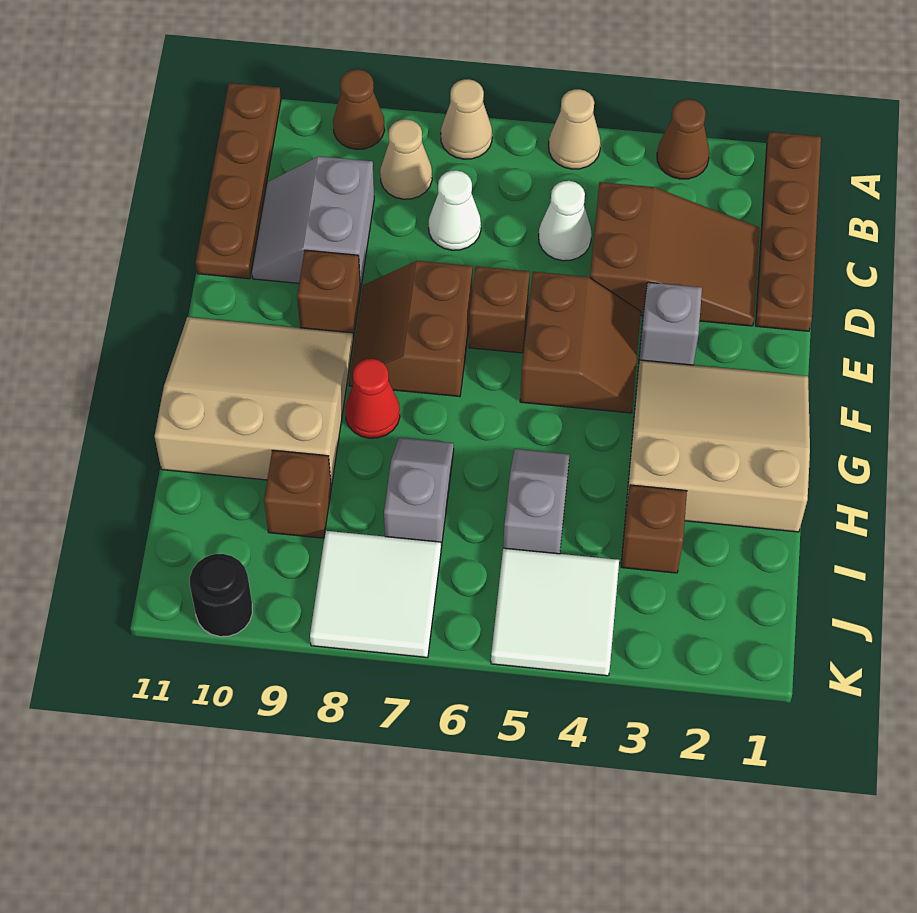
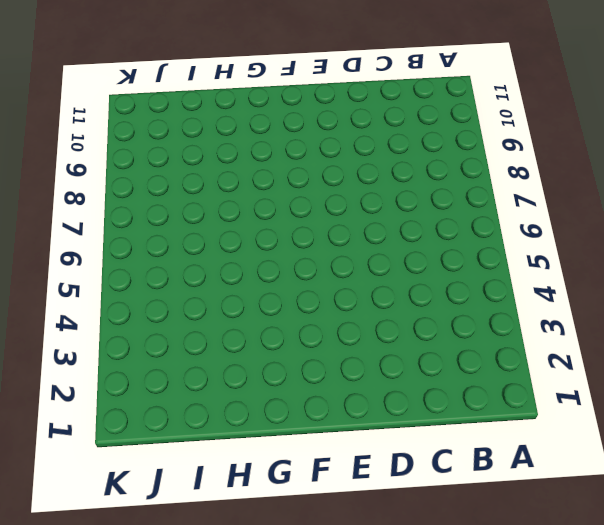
none -> brown 1x4 plate [756,132,821,331]
none -> brown 1x1 cone [657,99,709,179]
none -> tan 1x1 cone [549,89,601,169]

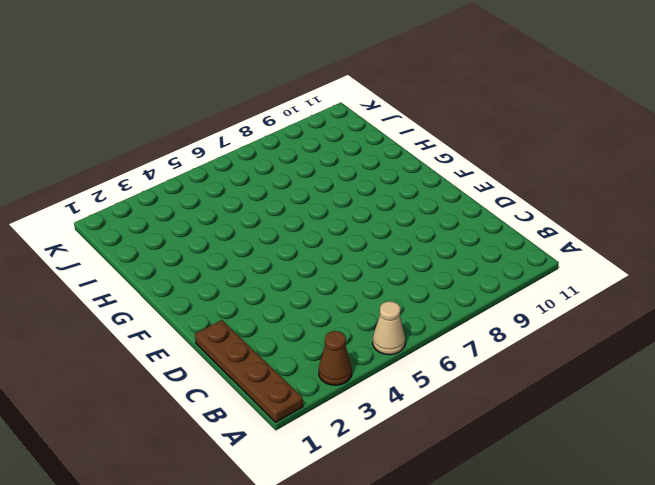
none -> tan 1x1 cone [441,79,492,159]
none -> brown 1x1 cone [333,69,385,149]
none -> brown 1x4 plate [196,83,281,279]

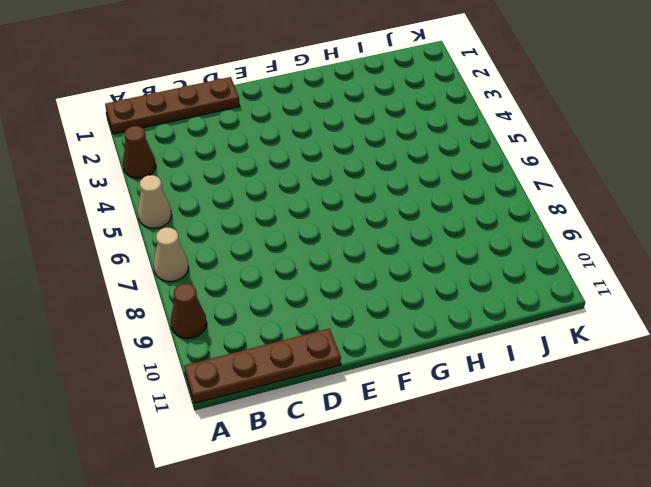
none -> tan 1x1 cone [380,119,432,199]
none -> brown 2x3 slope [590,182,760,326]
none -> white 1x1 cone [539,181,592,261]

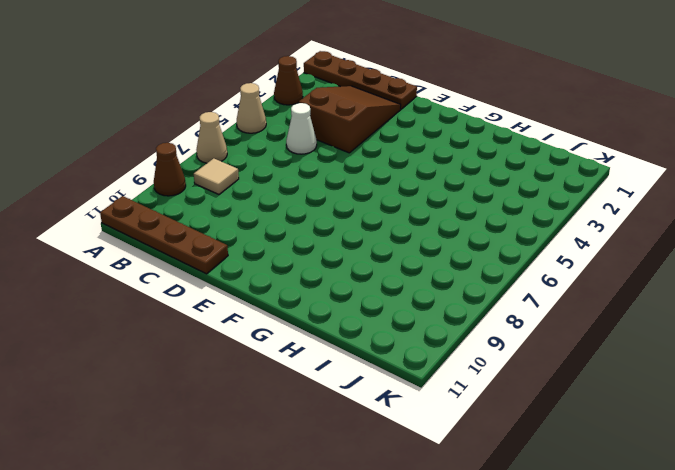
tan 1x1 tile [194,158,239,194] -> tan 1x1 cone [380,119,432,199]
none -> white 1x1 cone [429,170,481,250]
none -> grey 2x2 slope [252,156,374,289]
none -> grey 1x1 brick [639,282,702,365]

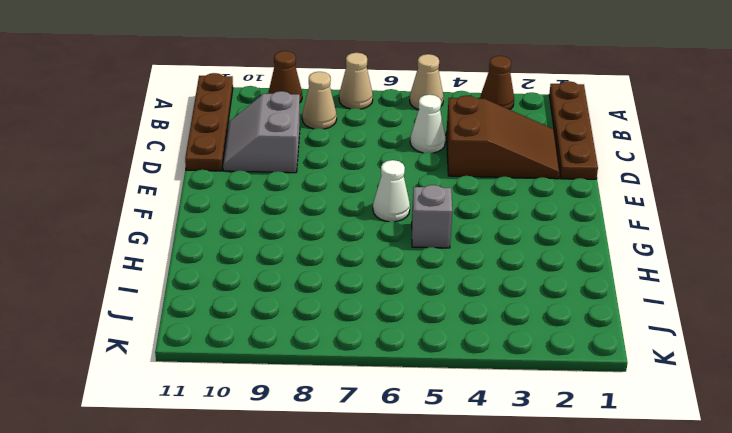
white 1x1 cone [373,160,410,222] -> white 1x1 cone moved to [429,170,481,250]
grey 1x1 brick [412,185,452,248] -> grey 1x1 brick moved to [639,282,702,365]
none -> brown 2x2 slope [520,272,641,413]
none -> brown 1x1 brick [469,266,530,353]
none -> brown 2x2 slope [349,261,473,397]

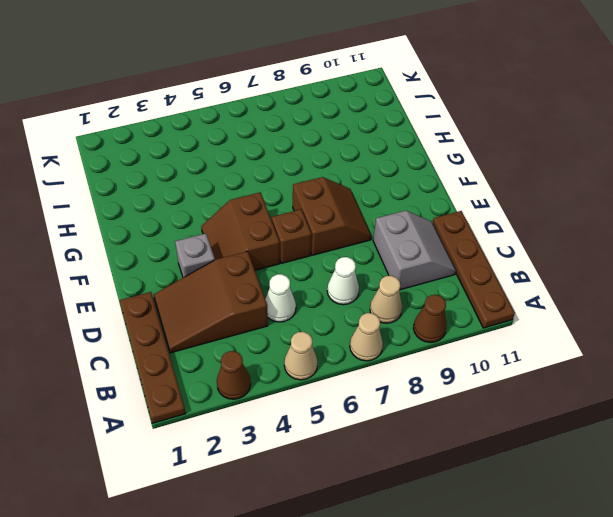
none -> brown 1x1 brick [297,250,361,337]
none -> tan 3x3 slope [626,360,810,532]
none -> tan 3x3 slope [155,317,354,486]

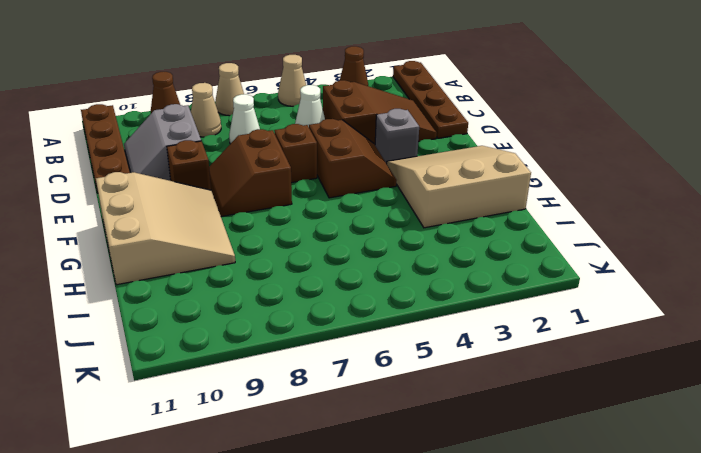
tan 3x3 slope [96,172,235,285] -> tan 3x3 slope turned to [155,317,354,486]
none -> red 1x1 cone [345,359,400,438]
none -> grey 1x2 slope [503,449,570,554]
none -> grey 1x2 slope [384,438,454,548]

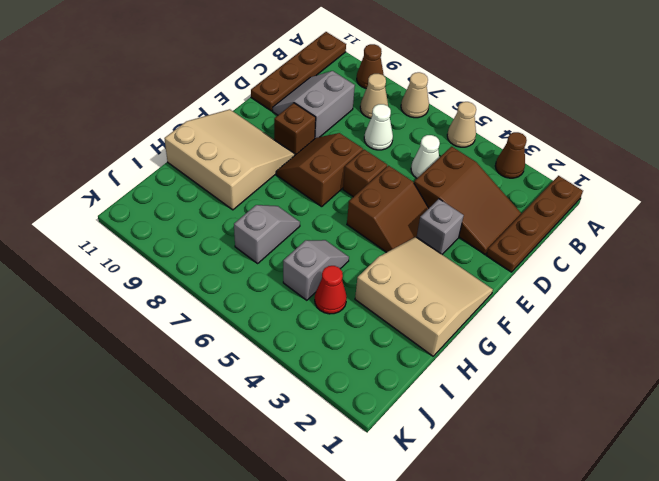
red 1x1 cone [315,266,347,314] -> red 1x1 cone moved to [345,359,400,438]
none -> brown 1x1 brick [621,485,687,573]
none -> brown 1x1 brick [264,450,331,538]
none -> white 2x2 tile [491,548,619,676]

